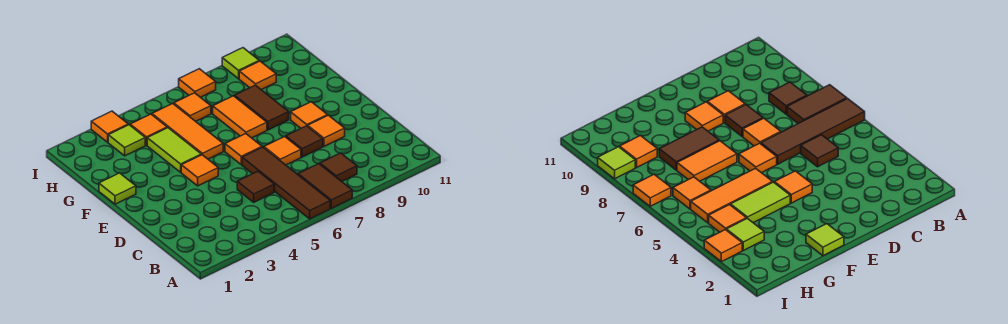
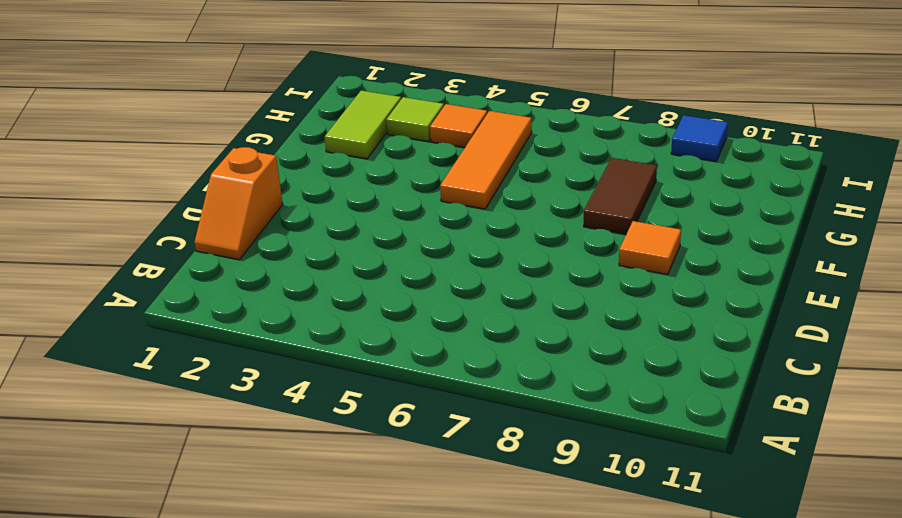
orange 1x2 slope [195,147,283,260] -> none
lime 1x2 tile [325,91,401,159] -> lime 1x2 tile moved to [147,128,201,172]
blue 1x1 tile [671,115,728,161] -> lime 1x1 tile [222,48,259,79]
none -> brown 1x4 tile [242,147,330,219]
none -> brown 1x2 tile [298,164,352,208]
none -> brown 1x1 tile [320,153,357,181]

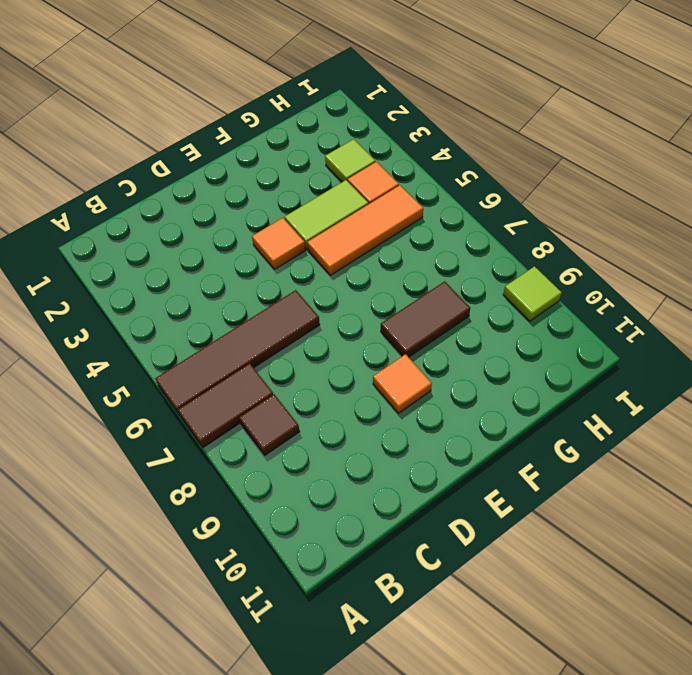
none -> brown 1x1 tile [237,171,274,202]
none -> orange 1x1 tile [264,137,301,165]
none -> brown 1x1 tile [286,126,323,157]

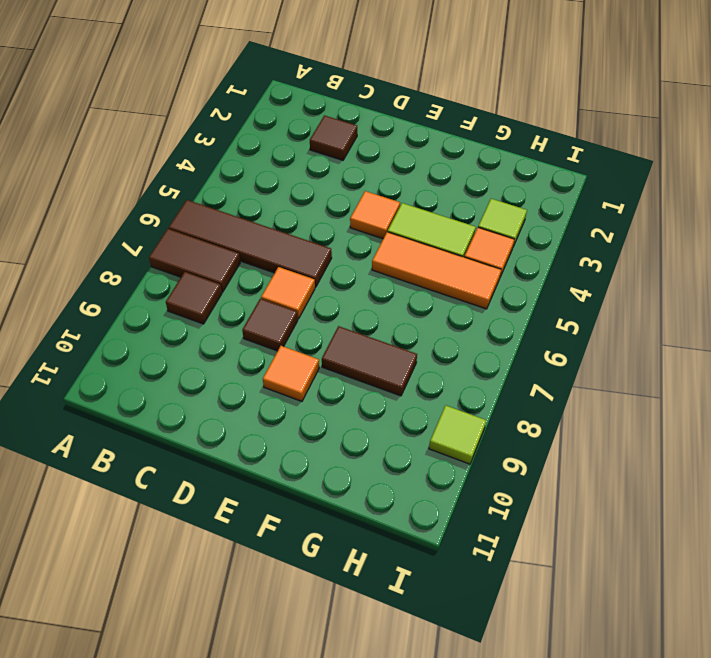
brown 1x1 tile [310,115,357,160] -> brown 1x1 tile moved to [237,171,274,202]
none -> orange 1x1 tile [308,115,345,146]
none -> orange 1x1 tile [225,134,262,165]
none -> lime 1x1 tile [99,173,136,204]

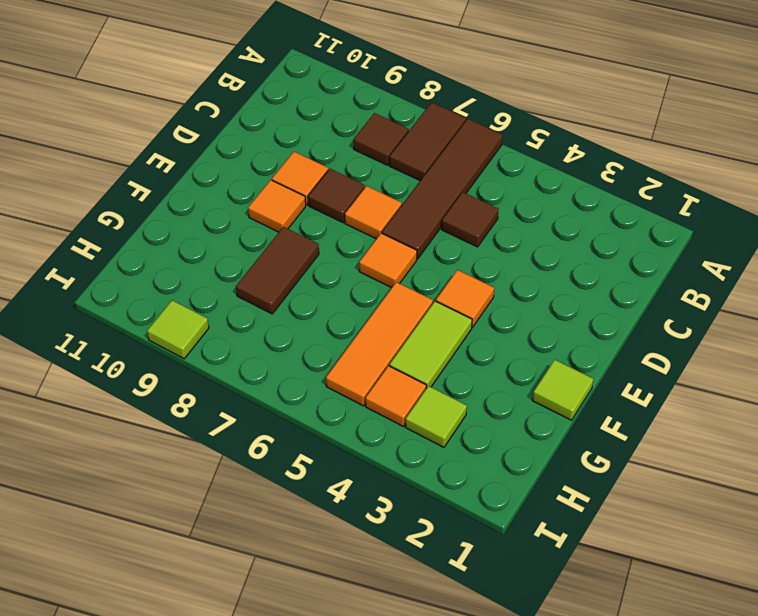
none -> orange 1x2 tile [213,96,267,138]
none -> orange 1x1 tile [174,93,211,121]
none -> orange 1x1 tile [239,61,276,90]

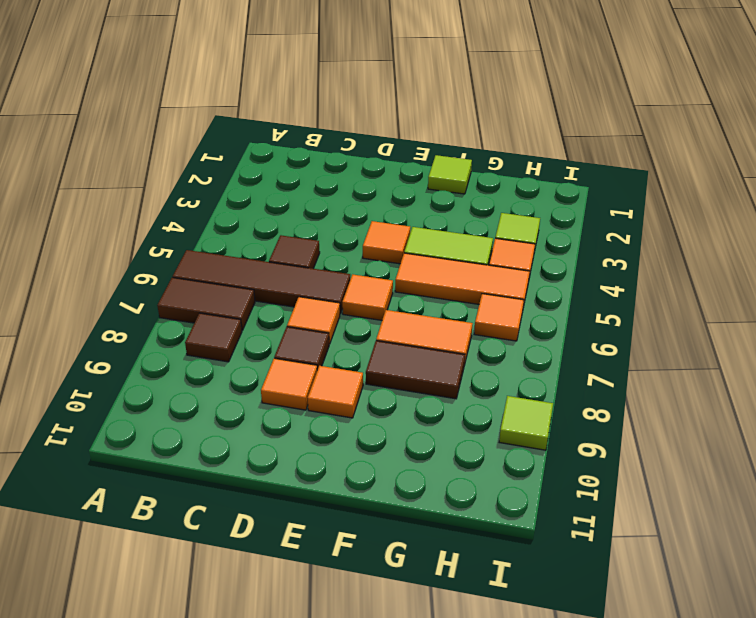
none -> orange 1x1 tile [239,61,276,90]
none -> orange 1x1 tile [91,111,128,142]
none -> orange 1x1 tile [179,69,216,97]

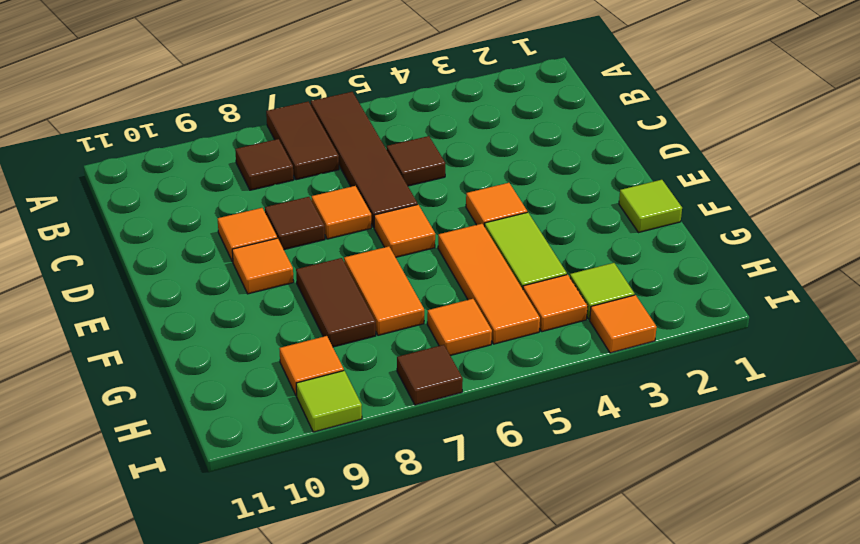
brown 1x1 tile [397,345,463,405] -> orange 1x1 tile [179,69,216,97]

